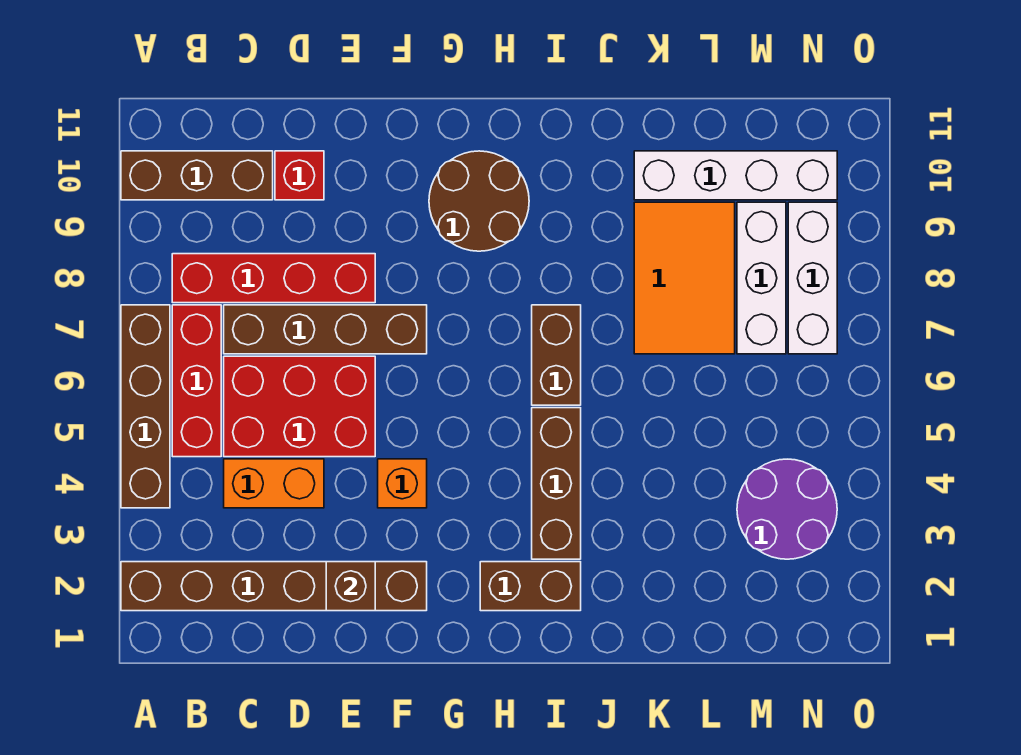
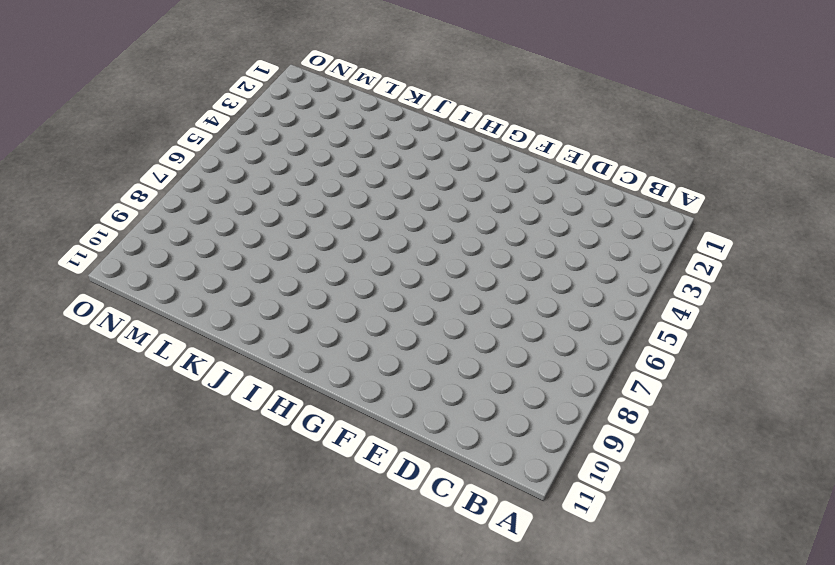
none -> brown 1x6 brick [121,562,427,611]
none -> brown 1x4 brick [121,305,170,508]
none -> brown 1x3 brick [121,151,273,200]

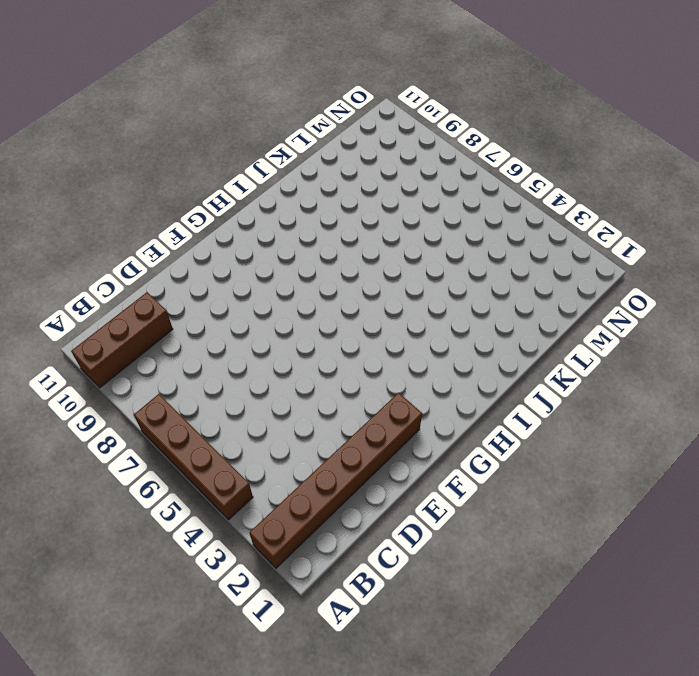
none -> red 1x3 brick [172,305,221,457]
none -> red 1x4 brick [172,254,375,303]
none -> orange 1x2 brick [224,459,324,508]

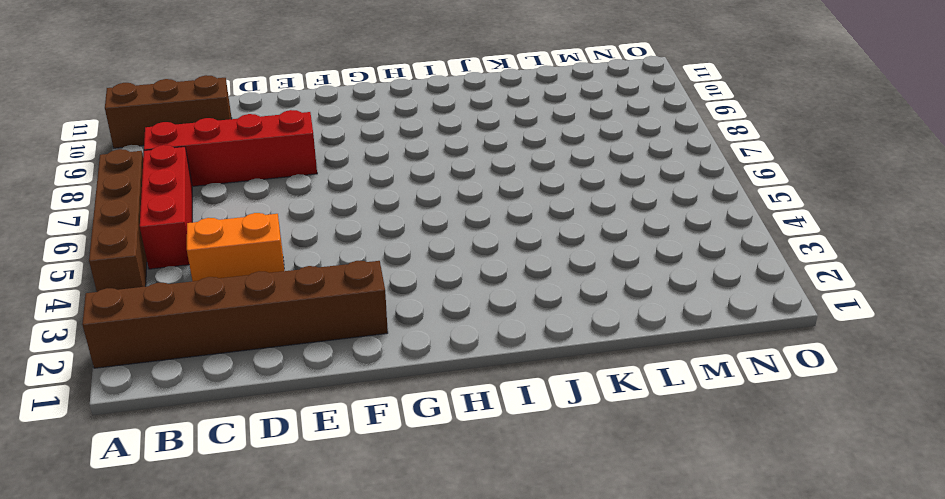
none -> red 2x3 brick [224,356,375,457]
none -> brown 1x4 brick [224,305,427,354]
none -> red 1x1 brick [275,151,324,200]

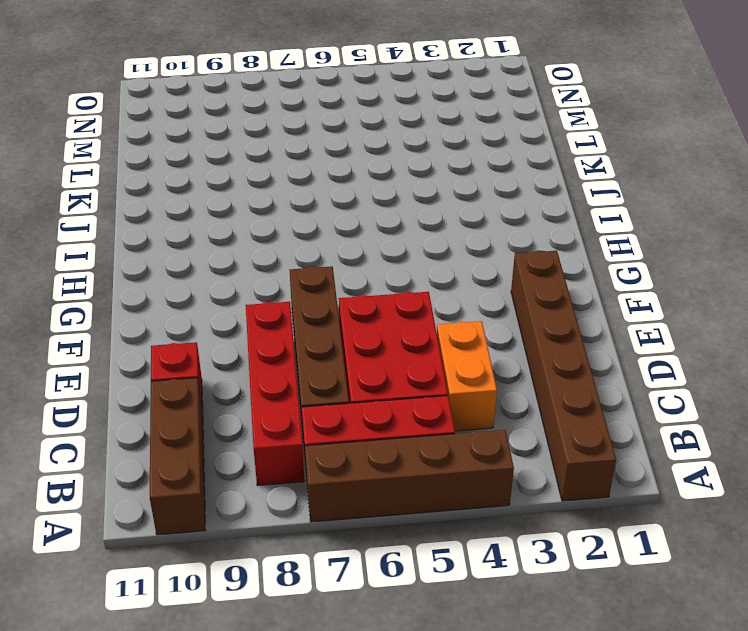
none -> orange 1x1 brick [378,459,427,508]
none -> brown 2x2 round brick [429,151,529,251]
none -> brown 1x2 brick [480,562,581,611]

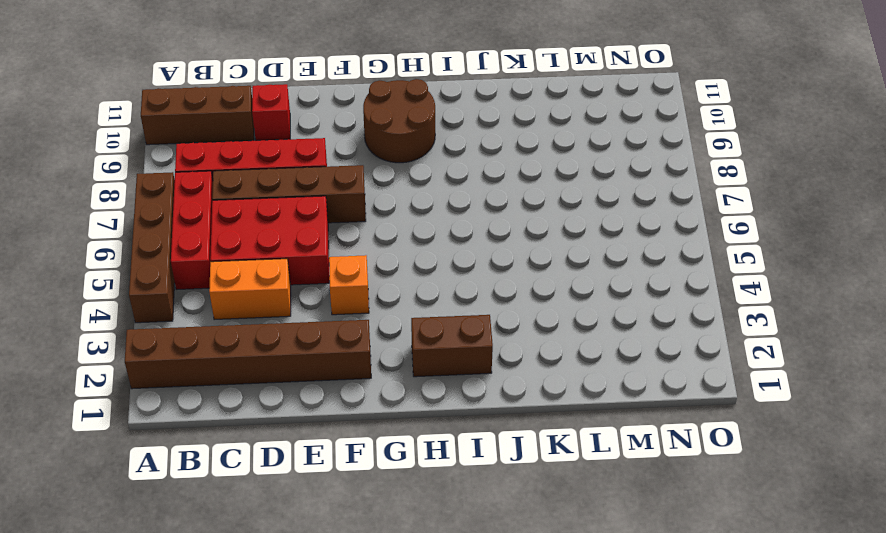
none -> brown 1x3 brick [532,408,581,559]
none -> brown 1x2 brick [532,305,581,405]
none -> orange 2x3 tile [634,202,735,354]

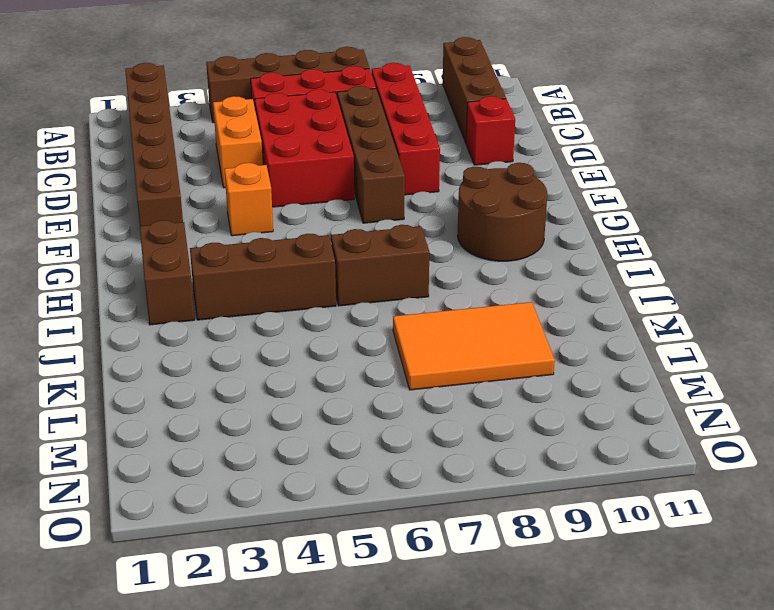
none -> white 1x4 brick [634,151,837,200]
none -> purple 2x2 round brick [737,459,837,559]
none -> white 1x3 brick [737,202,786,354]

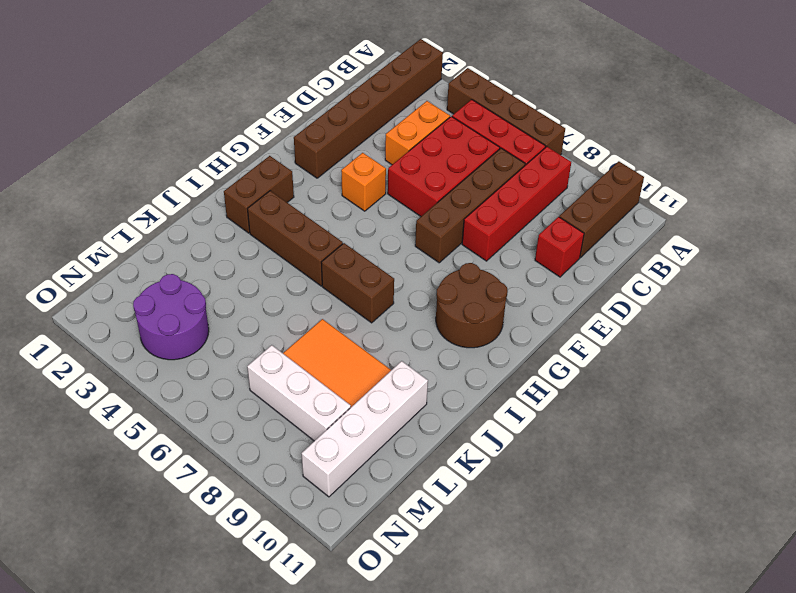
none -> white 1x3 brick [788,202,837,354]
none -> brown 1x1 brick [326,562,375,611]

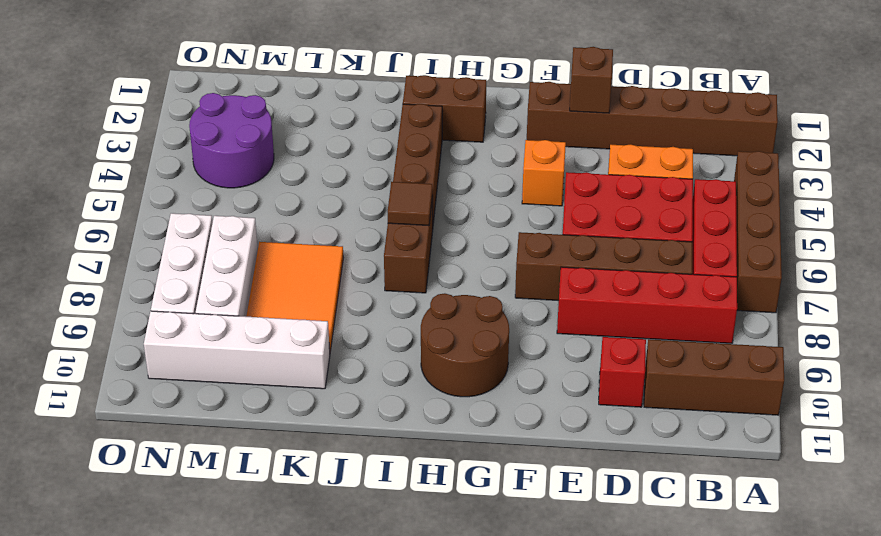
brown 1x1 tile [388,182,433,226] -> none

